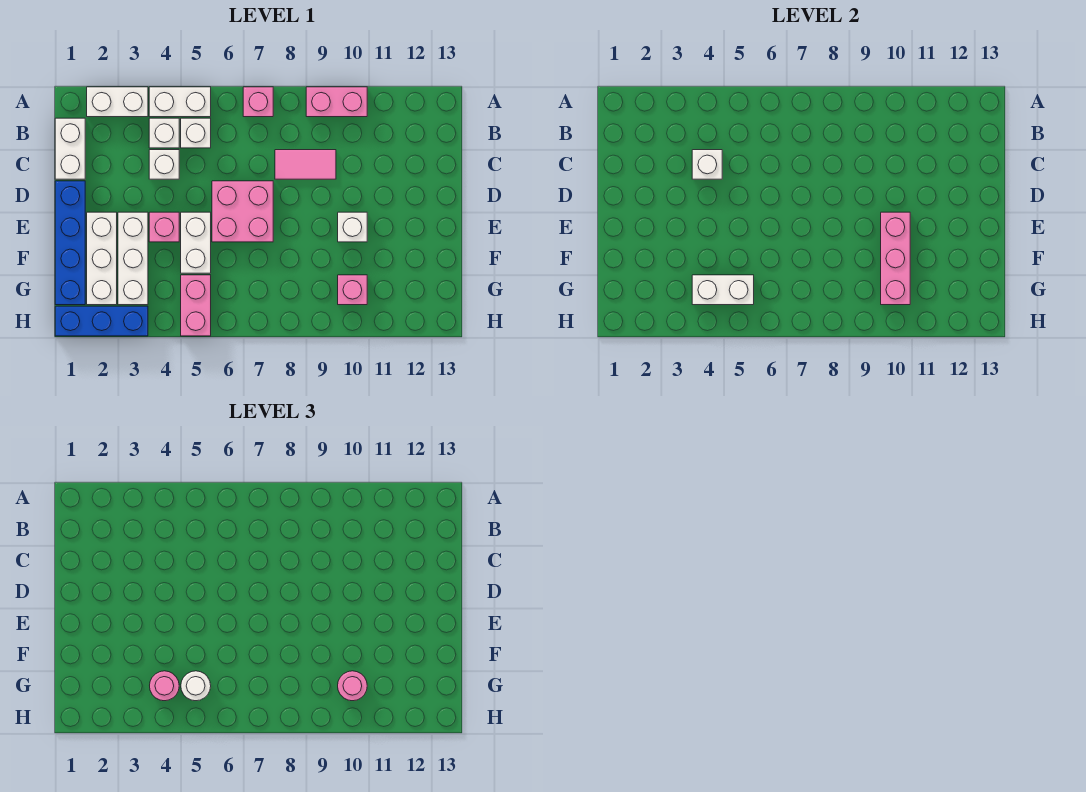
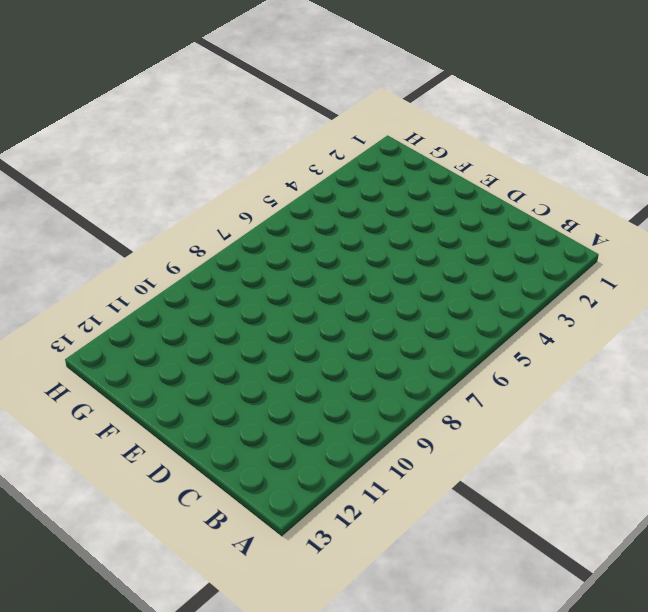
none -> white 1x2 brick [87,87,148,117]
none -> white 1x2 brick [149,87,211,117]
none -> pink 1x1 brick [243,87,273,117]

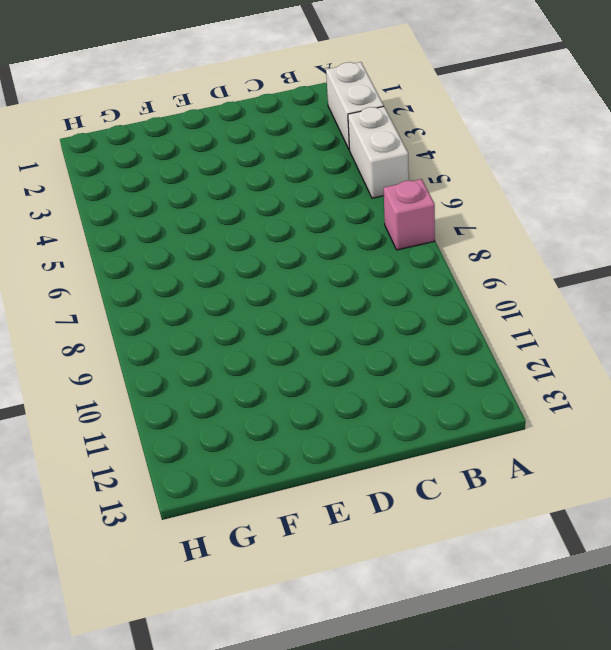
none -> pink 1x2 brick [306,87,367,117]
none -> white 1x2 brick [55,118,85,179]
none -> white 1x1 brick [149,118,179,148]

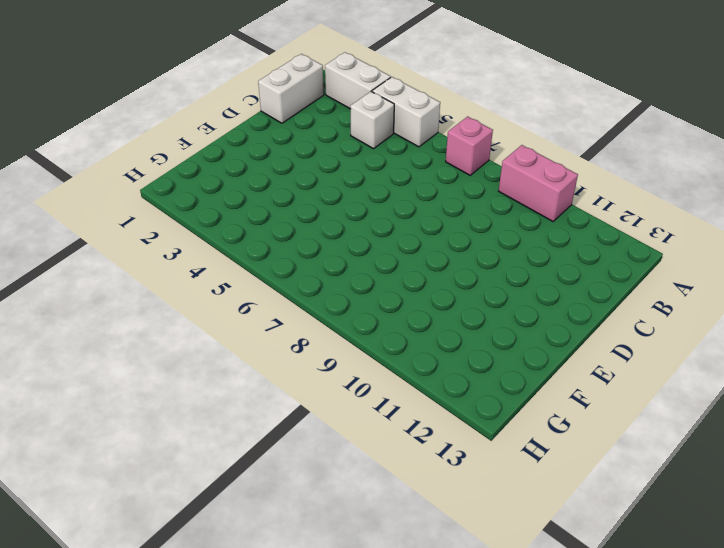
none -> white 1x1 brick [181,118,211,148]
none -> white 1x1 brick [149,150,179,179]
none -> pink 1x2 tile [275,150,336,179]

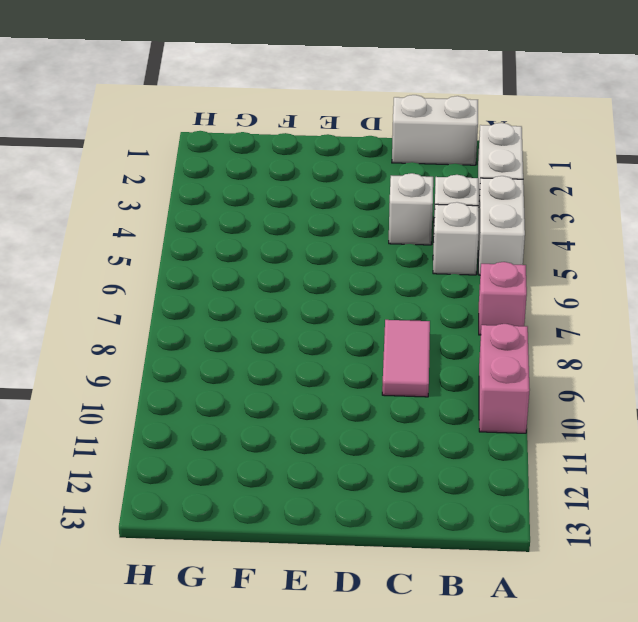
none -> blue 1x4 brick [55,181,85,305]
none -> pink 2x2 brick [212,181,273,242]
none -> white 1x3 brick [87,212,117,305]

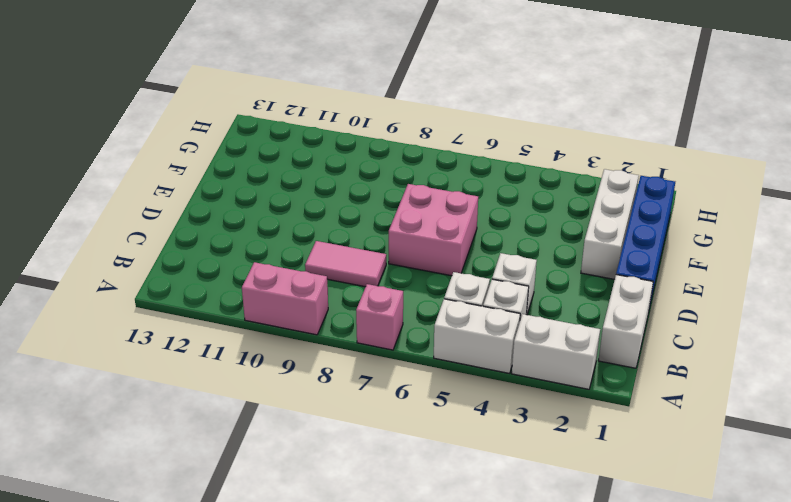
none -> white 1x3 brick [118,212,148,305]
none -> pink 1x1 brick [149,212,179,242]
none -> white 1x2 brick [181,212,211,273]

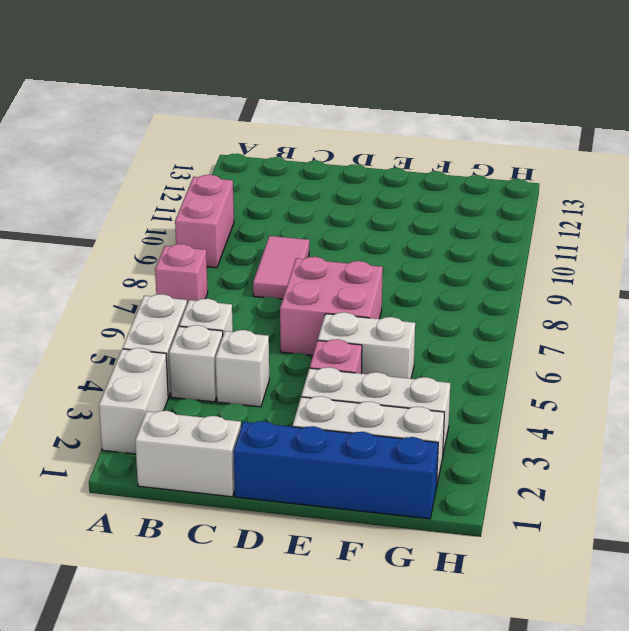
none -> white 1x1 brick [338,212,367,242]
none -> pink 1x2 brick [181,275,211,336]
none -> pink 1x1 brick [338,275,367,305]

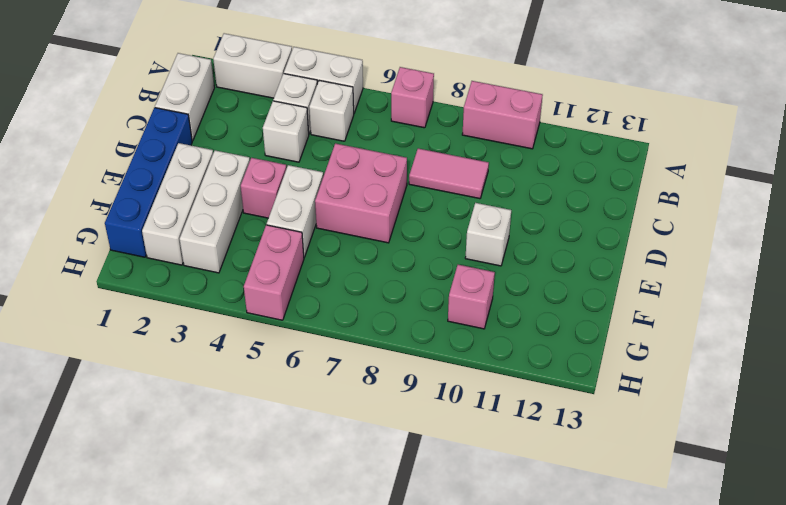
none -> blue 1x3 brick [55,306,148,336]
none -> white 1x1 brick [692,150,722,179]
none -> pink 1x3 brick [881,212,910,305]

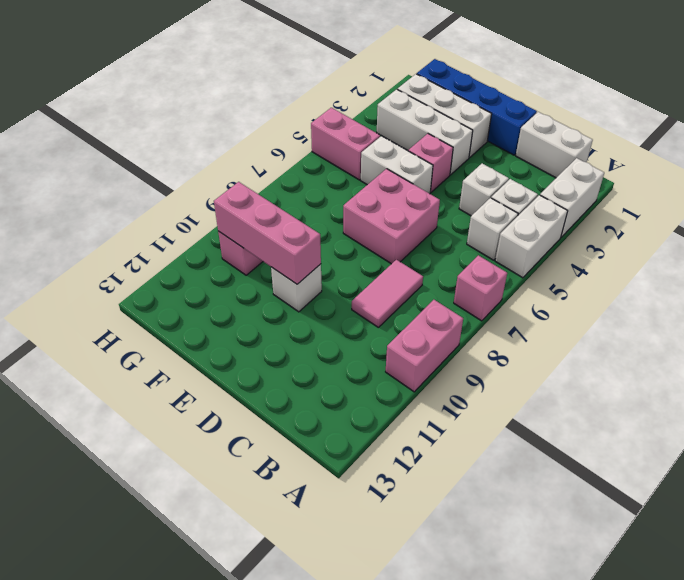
none -> blue 1x3 brick [55,306,148,336]
none -> white 1x1 brick [692,150,722,179]
none -> white 1x2 brick [692,275,754,305]

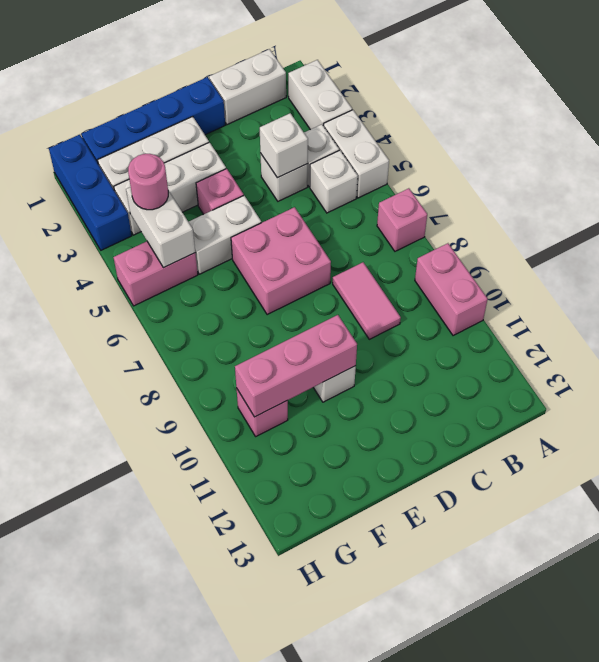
none -> white 1x1 round brick [181,671,211,701]
none -> pink 1x1 round brick [338,671,367,701]

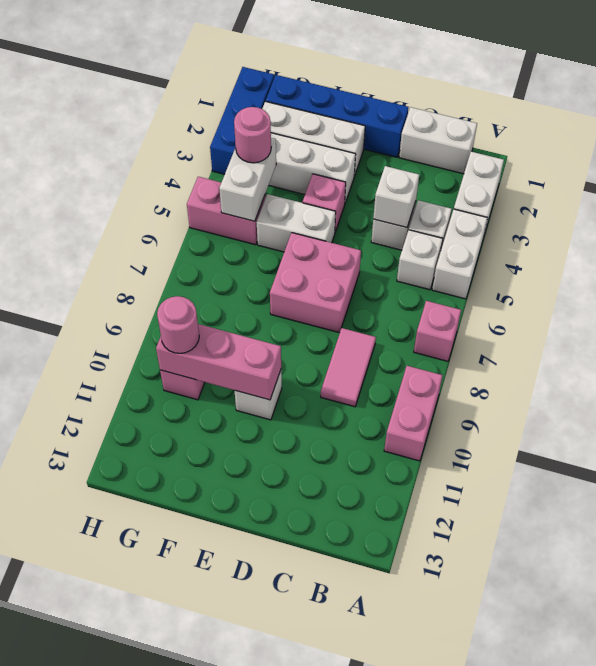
none -> white 1x1 round brick [181,671,211,701]

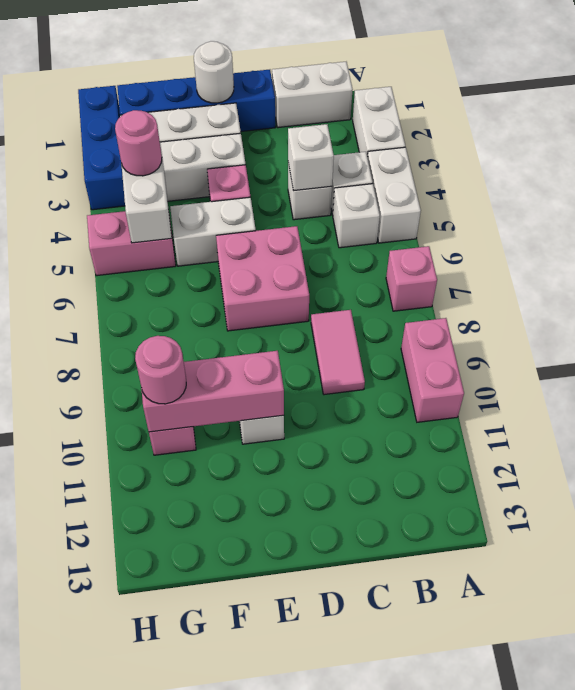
white 1x1 round brick [194,41,234,103] -> white 1x1 round brick moved to [181,671,211,701]

